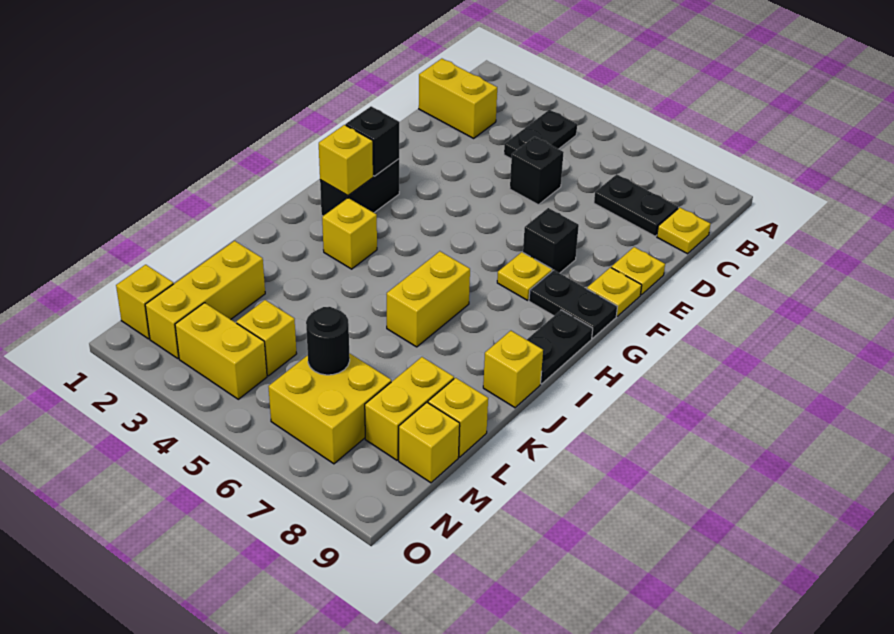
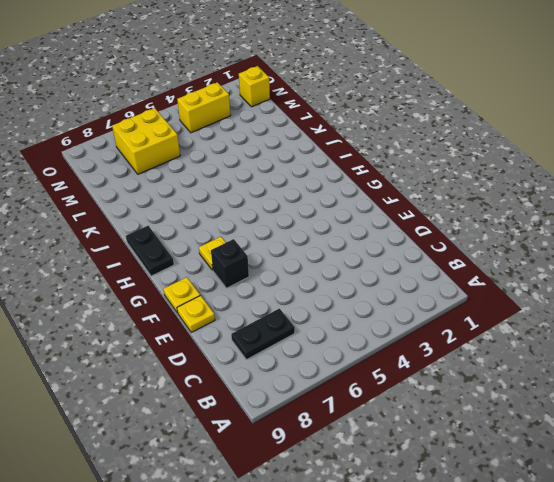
none -> black 1x2 plate [504,110,577,159]
none -> yellow 1x2 brick [419,59,497,138]
none -> yellow 1x1 plate [657,208,710,254]

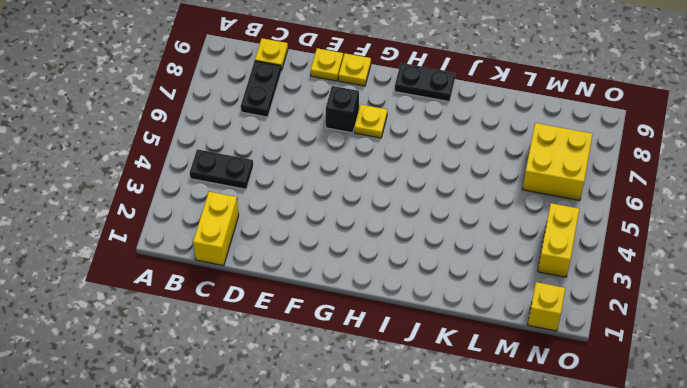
none -> black 1x1 brick [510,137,564,205]
none -> black 1x2 brick [320,159,399,216]
none -> black 1x2 plate [529,270,617,338]

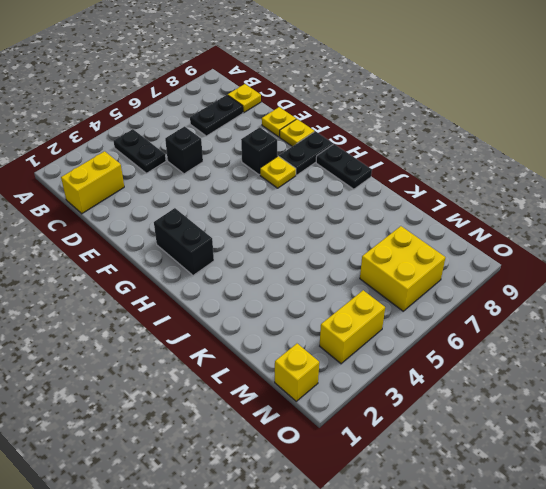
none -> yellow 1x1 brick [322,198,377,269]
none -> yellow 1x2 brick [387,251,470,347]
none -> yellow 1x1 brick [483,331,543,408]

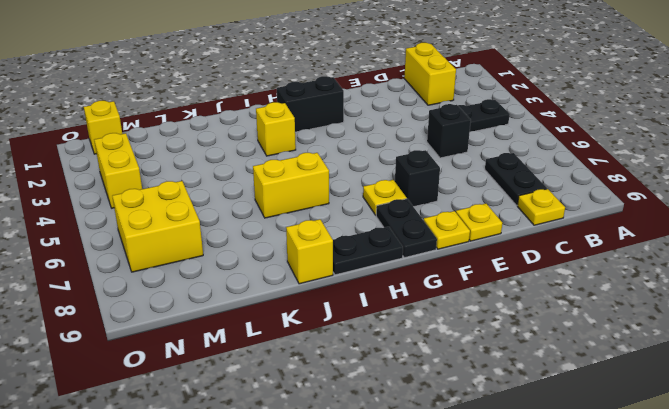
none -> yellow 1x3 brick [145,241,265,359]
none -> yellow 1x2 brick [365,357,454,460]
none -> yellow 1x1 brick [428,378,488,457]

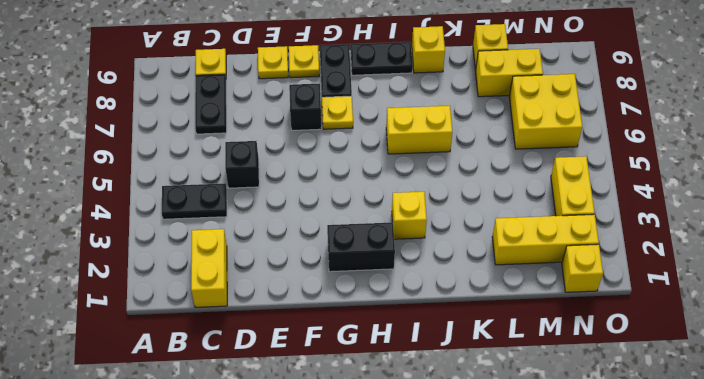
none -> yellow 1x1 brick [236,300,297,376]
none -> yellow 1x1 brick [399,402,460,483]
none -> black 1x1 brick [346,106,399,176]

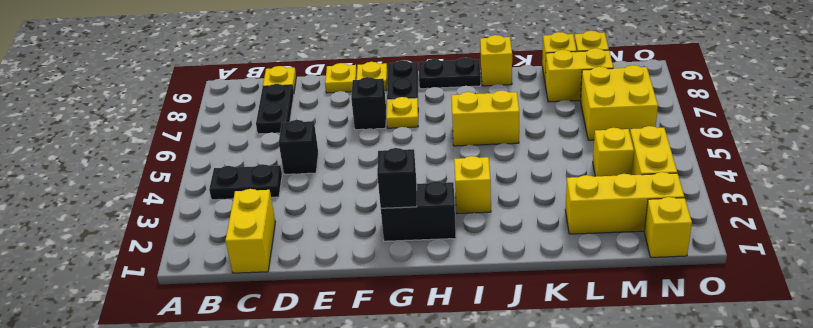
none -> yellow 1x1 brick [319,125,373,196]
none -> black 1x1 round brick [306,307,350,375]

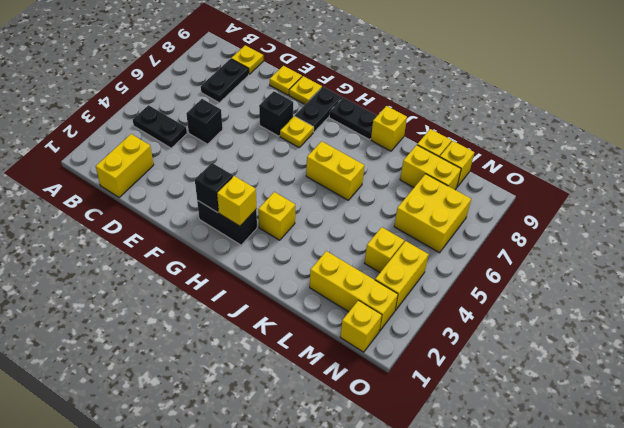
none -> black 1x1 round brick [306,307,350,375]

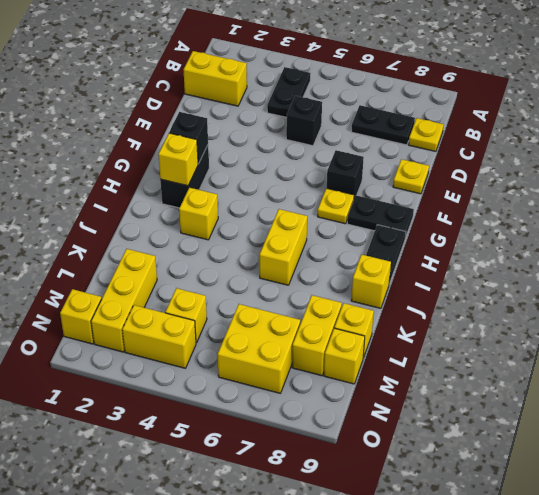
none -> yellow 1x1 plate [587,267,642,316]
none -> black 1x1 round brick [306,307,350,375]

